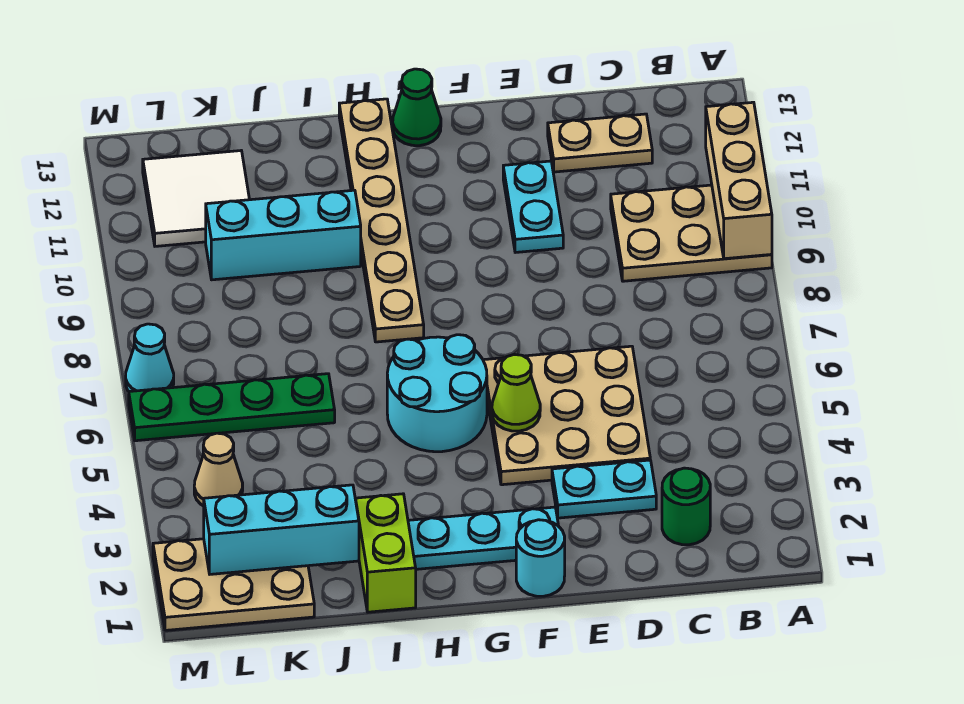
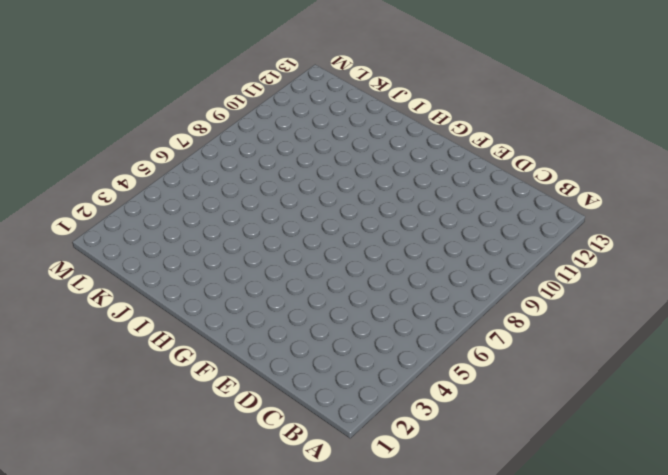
none -> tan 2x3 plate [611,185,772,281]
none -> green 1x1 round brick [662,468,710,545]
none -> tan 1x2 plate [548,114,652,172]

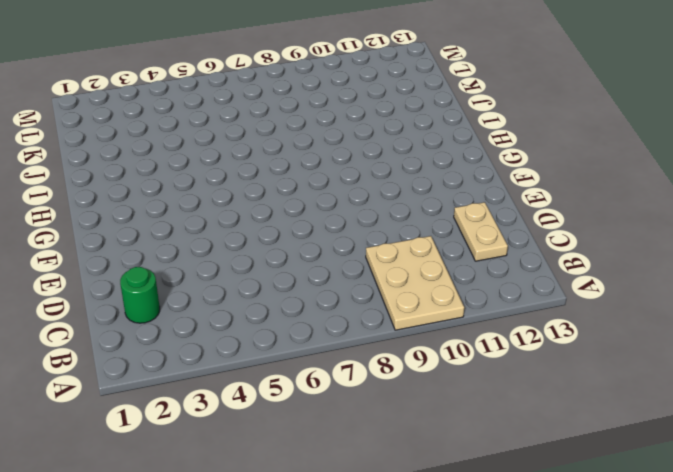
none -> cyan 1x2 plate [552,460,656,518]
none -> tan 3x3 plate [483,346,650,485]
none -> cyan 1x2 plate [503,161,563,253]

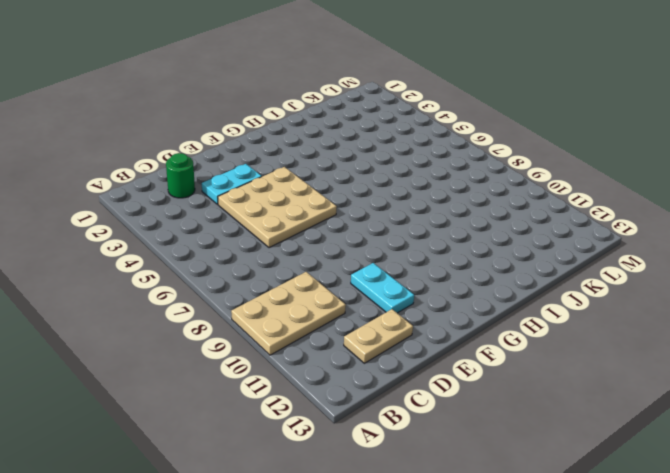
none -> cyan 1x1 round brick [516,520,565,596]
none -> cyan 1x3 plate [408,507,558,569]
none -> cyan 2x2 round brick [387,335,487,452]

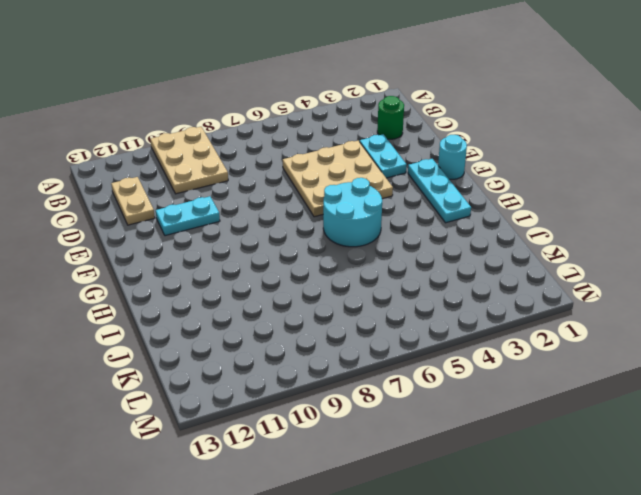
none -> green 1x1 cone [393,69,441,146]
none -> tan 1x6 plate [339,99,424,342]
none -> lime 1x2 brick [356,494,416,612]

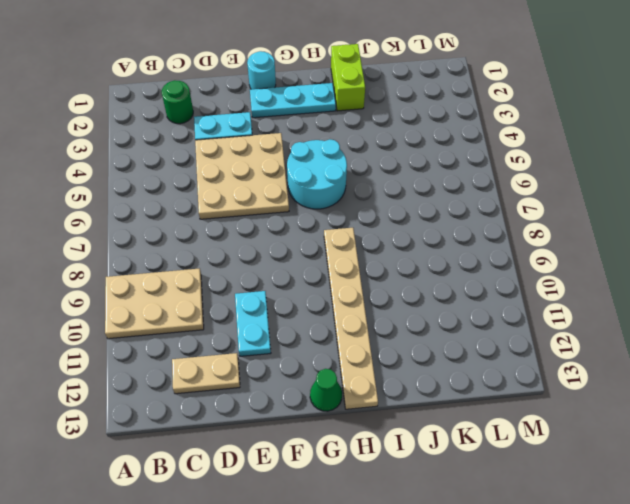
none -> cyan 1x3 brick [206,190,361,280]
none -> green 1x4 plate [129,374,335,441]
none -> tan 2x3 plate [153,539,314,630]

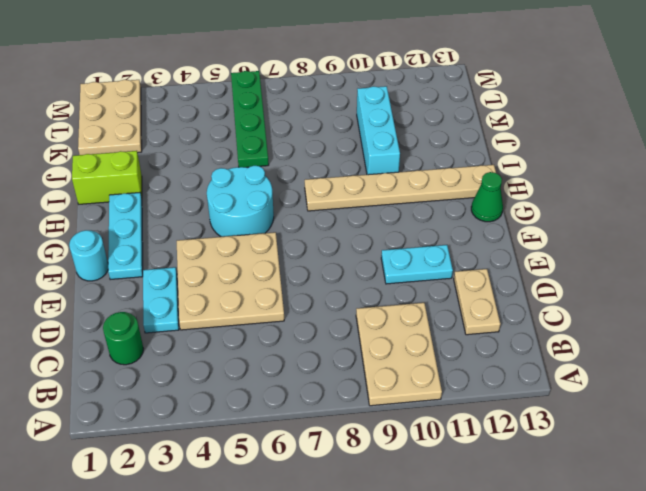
none -> white 2x2 tile [143,151,249,246]
none -> tan 1x1 cone [194,433,243,506]
none -> cyan 1x1 cone [126,324,174,392]

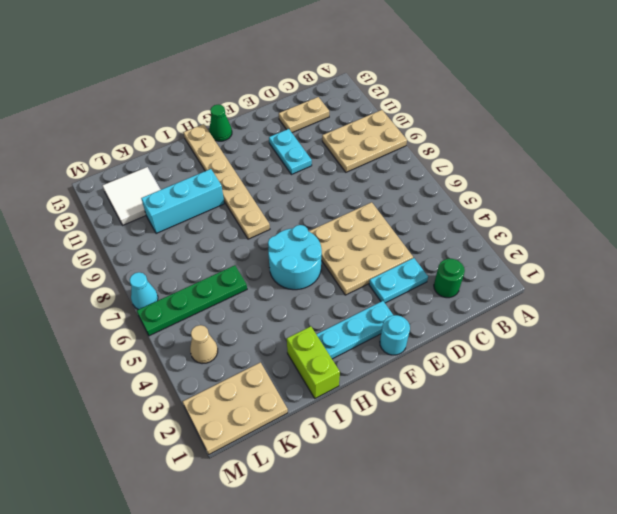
none -> tan 1x3 brick [706,102,772,259]
none -> lime 1x1 cone [492,355,540,431]
none -> cyan 1x3 brick [204,485,359,574]

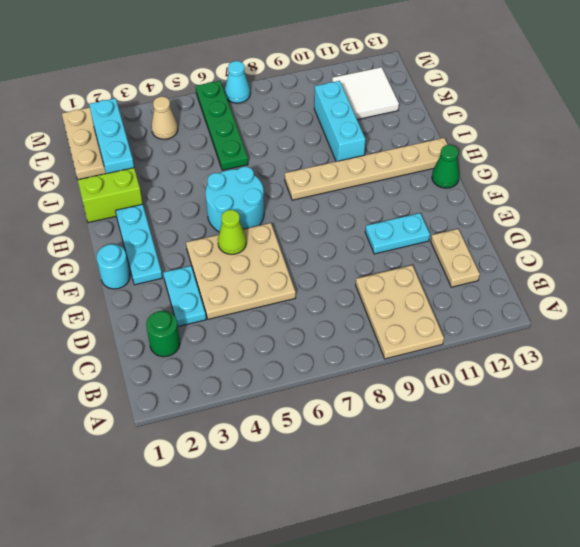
none -> tan 1x3 brick [706,102,772,259]

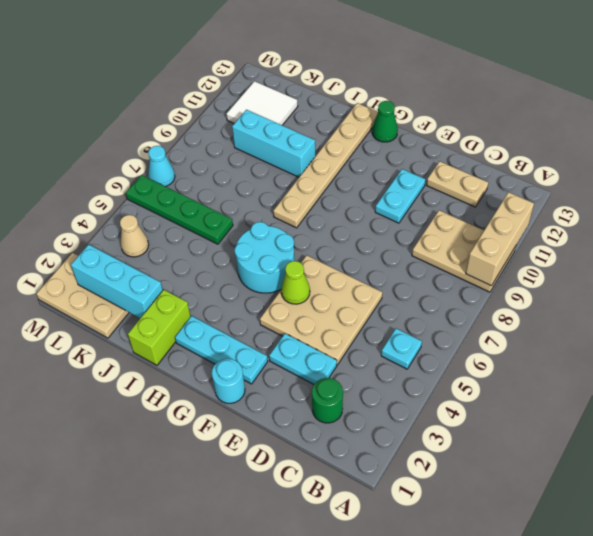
cyan 1x1 plate [381,328,422,369] -> none

